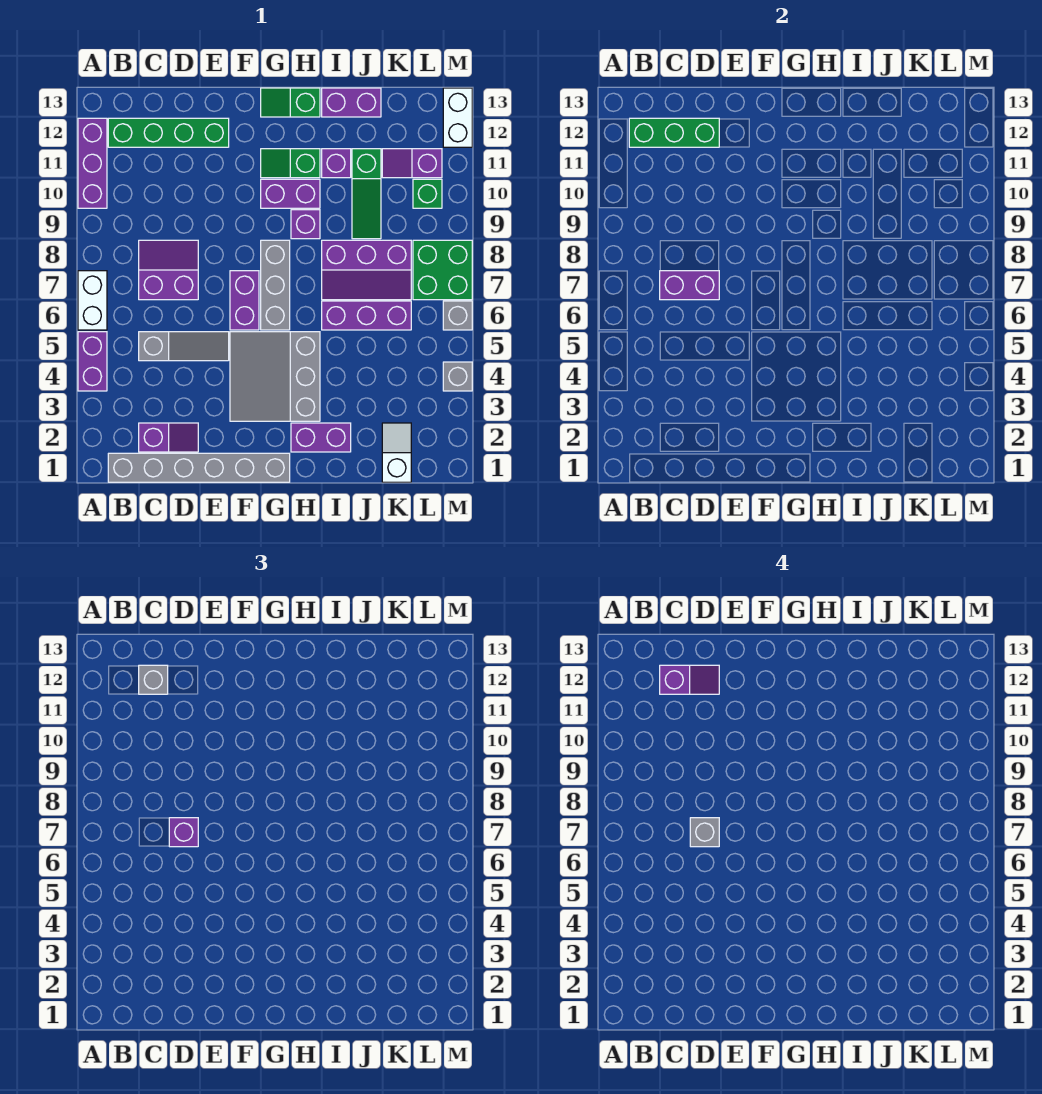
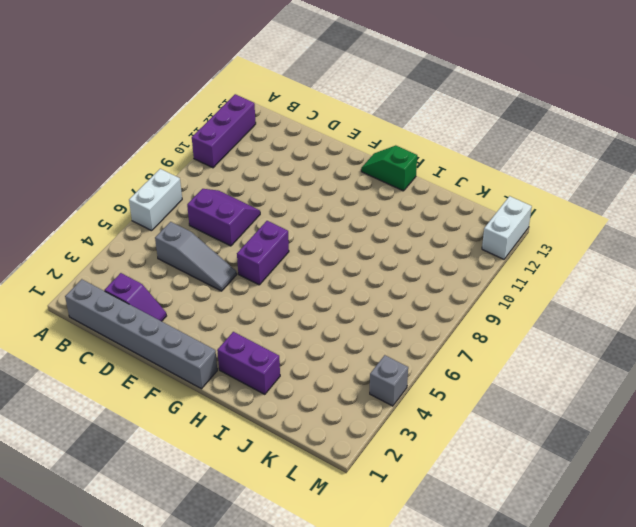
none -> purple 1x2 brick [78,332,107,391]
none -> green 1x4 brick [108,118,229,147]
none -> grey 3x3 slope [230,332,320,421]
none -> grey 1x3 brick [261,240,290,330]

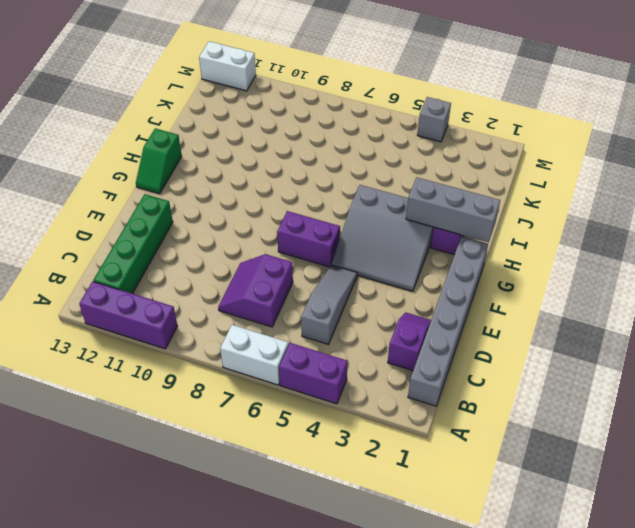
grey 1x3 brick [406,177,500,242] -> grey 1x3 brick moved to [261,240,290,330]
none -> purple 1x2 brick [261,179,320,208]
none -> green 1x2 slope [261,149,320,178]
none -> purple 1x1 brick [291,210,320,239]
none -> purple 1x3 brick [322,301,411,330]

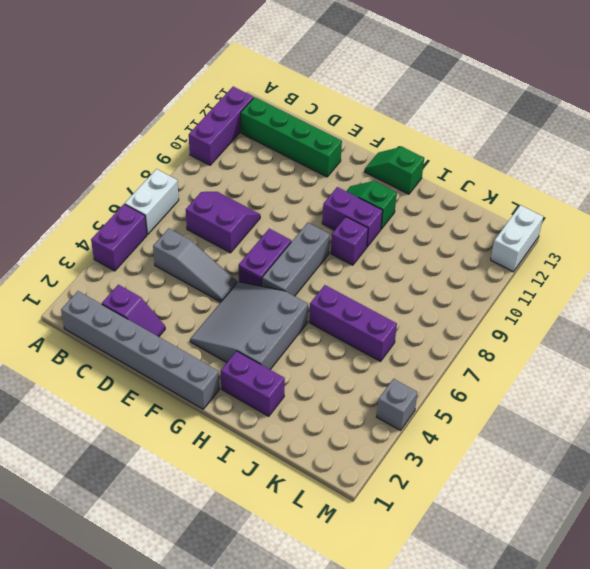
none -> purple 2x3 slope [322,240,411,300]
none -> purple 1x1 brick [322,149,351,178]
none -> purple 1x2 brick [322,88,381,117]
none -> green 1x3 slope [352,149,381,239]

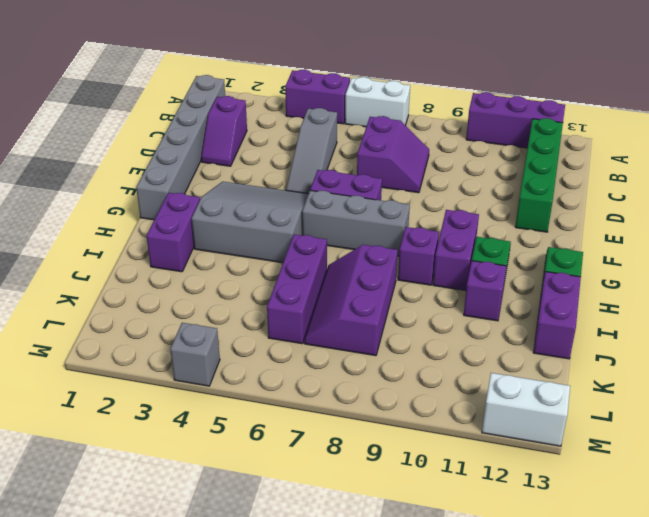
none -> green 1x3 slope [352,149,381,239]
none -> white 1x2 slope [382,423,411,482]
none -> purple 1x2 slope [382,149,442,178]
none -> green 2x2 brick [413,240,472,300]

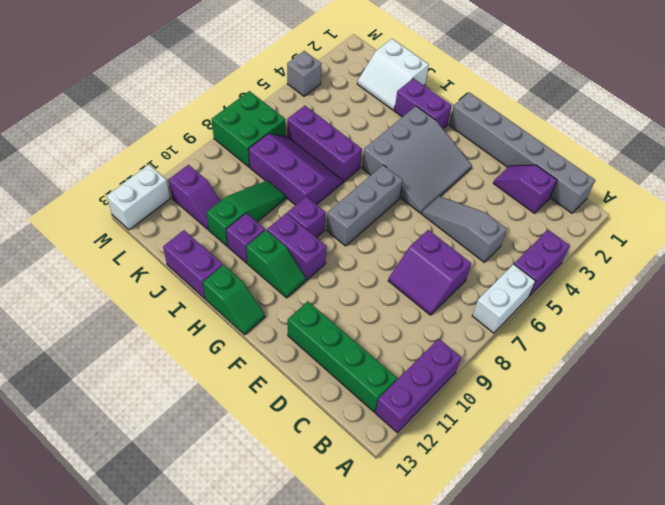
white 2x2 slope [357,39,429,110] -> white 1x2 slope [382,423,411,482]
none -> purple 1x2 brick [230,271,259,330]
none -> green 1x1 brick [413,179,442,208]
none -> grey 1x1 brick [443,301,472,330]
none -> green 1x3 brick [629,118,719,147]

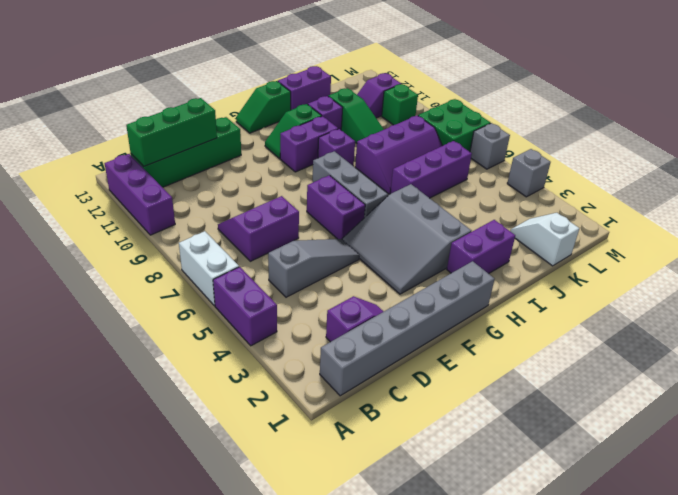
none -> white 1x2 brick [443,88,472,147]
none -> purple 1x2 brick [660,271,719,300]
none -> grey 1x1 brick [139,665,168,694]
none -> purple 1x1 brick [169,818,198,847]

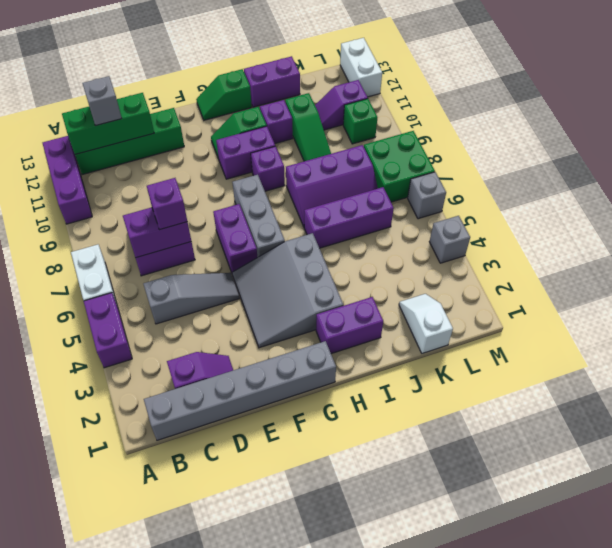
none -> purple 1x2 slope [660,665,719,694]
none -> grey 1x1 brick [690,818,719,847]

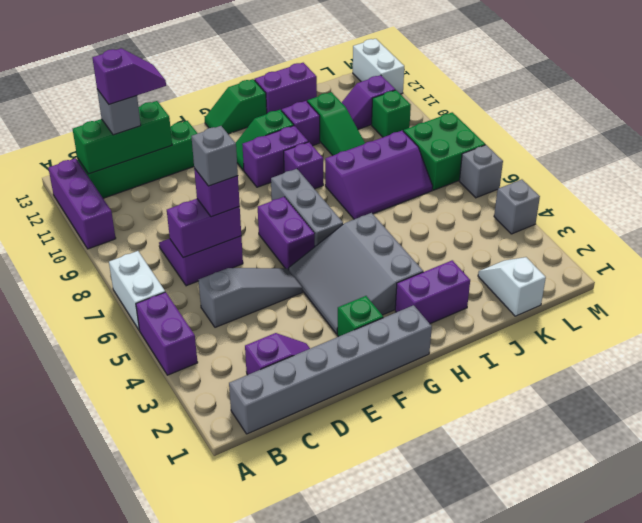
green 1x1 brick [337,296,383,337] -> none
none -> purple 1x3 brick [322,301,411,330]

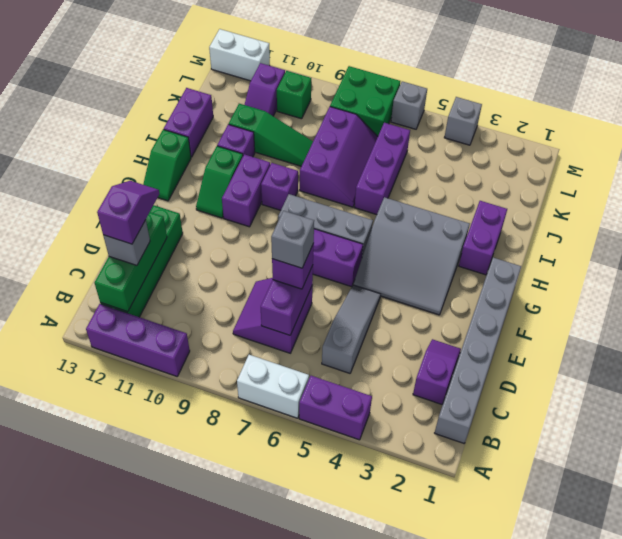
none -> white 1x2 slope [382,423,411,482]

